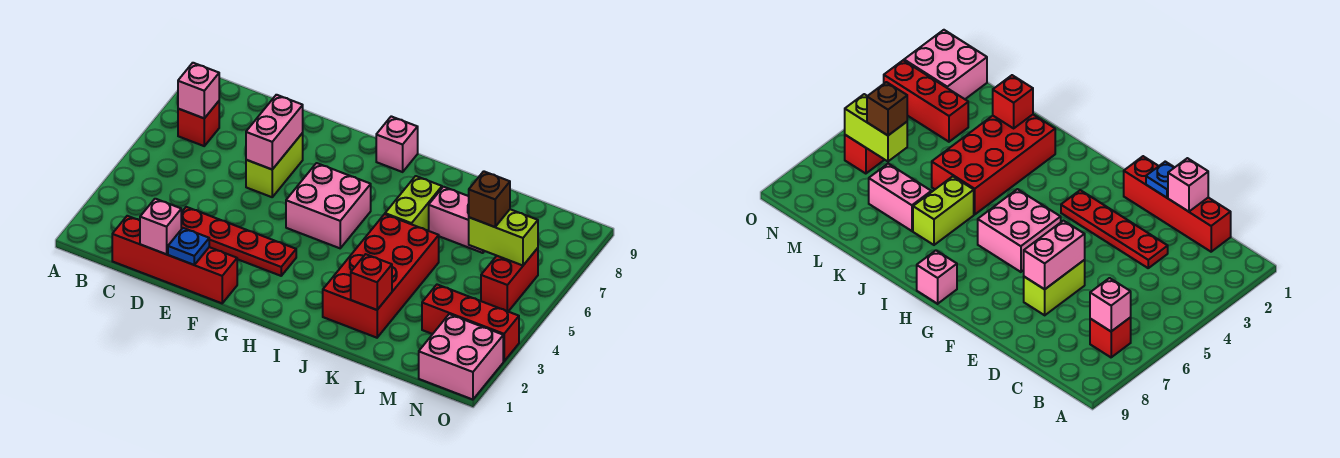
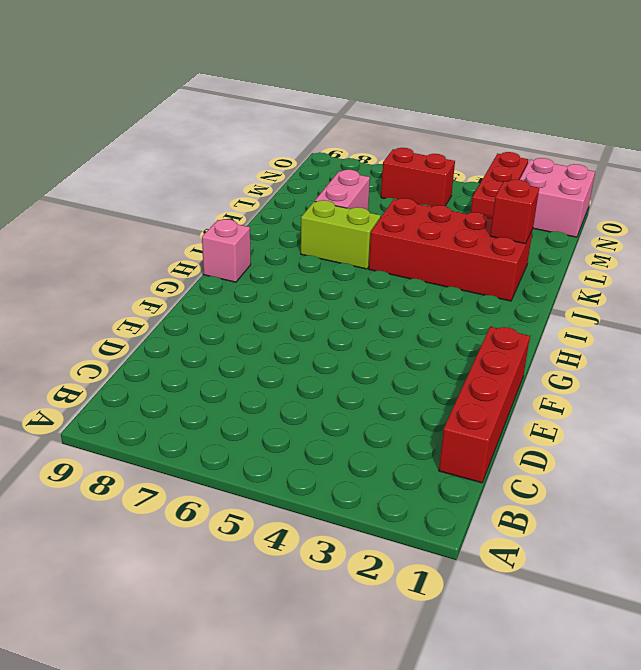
none -> red 1x1 brick [178,101,219,146]
none -> red 1x4 plate [181,207,296,276]
none -> lime 1x2 brick [246,133,303,197]

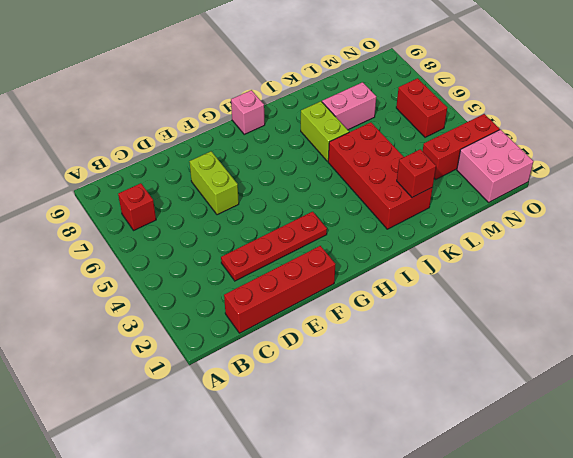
none -> pink 2x2 brick [286,163,371,248]
none -> pink 1x1 brick [178,63,219,118]
none -> pink 1x1 brick [140,199,181,254]

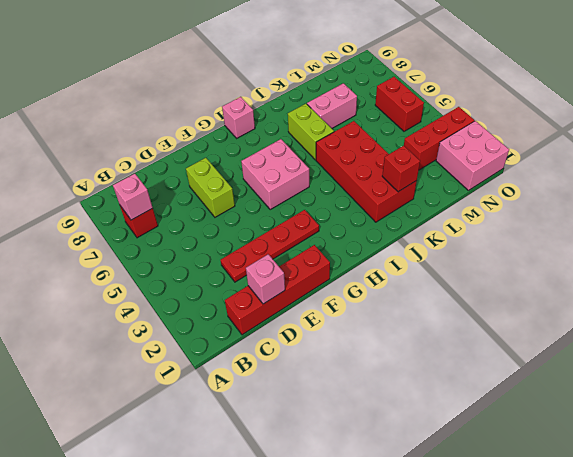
none -> blue 1x1 plate [168,228,209,265]
none -> pink 1x2 brick [246,95,303,169]
none -> lime 1x2 brick [469,209,538,265]

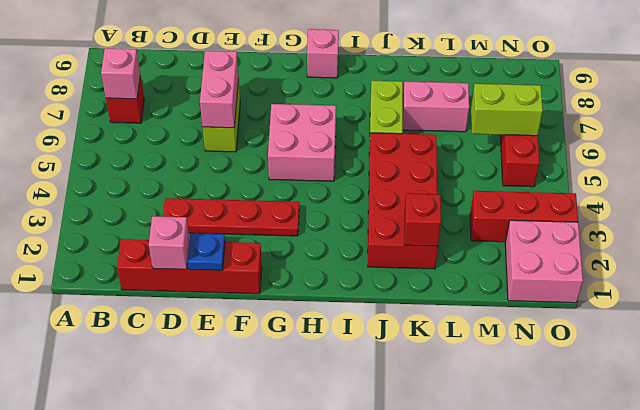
none -> brown 1x1 brick [469,171,510,227]

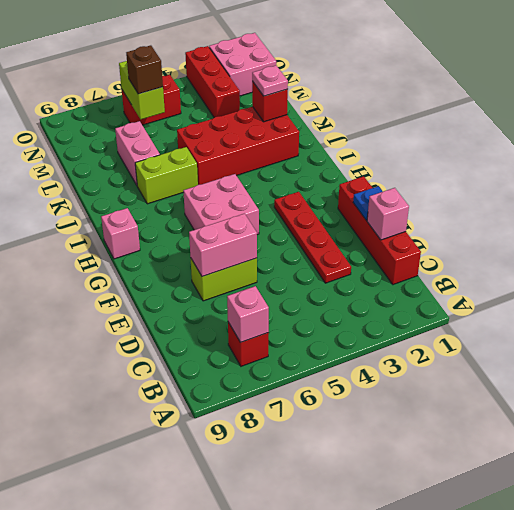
pink 1x1 plate [252,65,288,96] -> none

